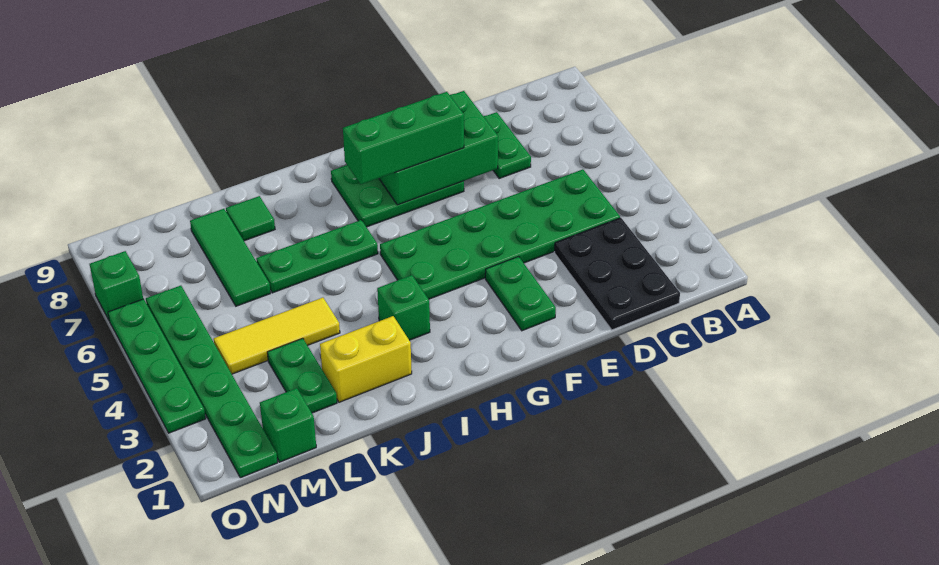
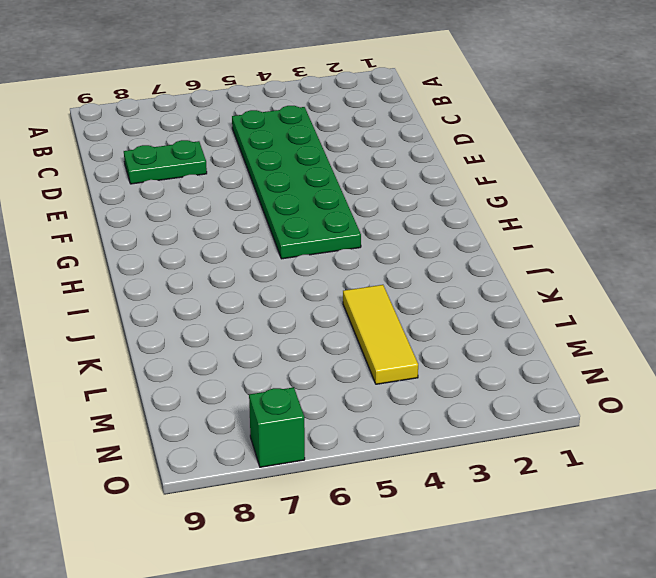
none -> black 2x3 plate [554,218,680,330]
none -> green 1x2 plate [485,256,556,331]
none -> green 2x3 plate [331,165,464,227]

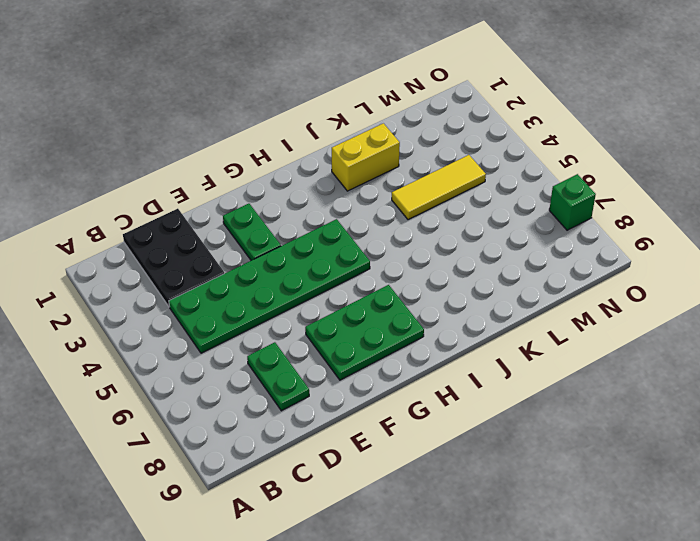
none -> green 1x1 brick [377,275,430,340]
none -> green 1x3 plate [256,220,378,293]
none -> green 1x1 tile [226,196,275,241]

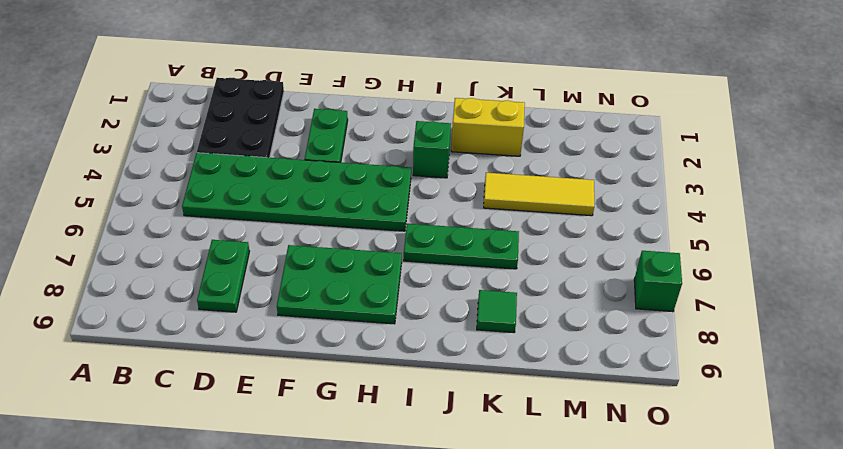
none -> green 1x2 plate [267,338,337,413]
none -> green 1x3 tile [190,209,271,306]
none -> green 1x1 brick [260,388,316,462]

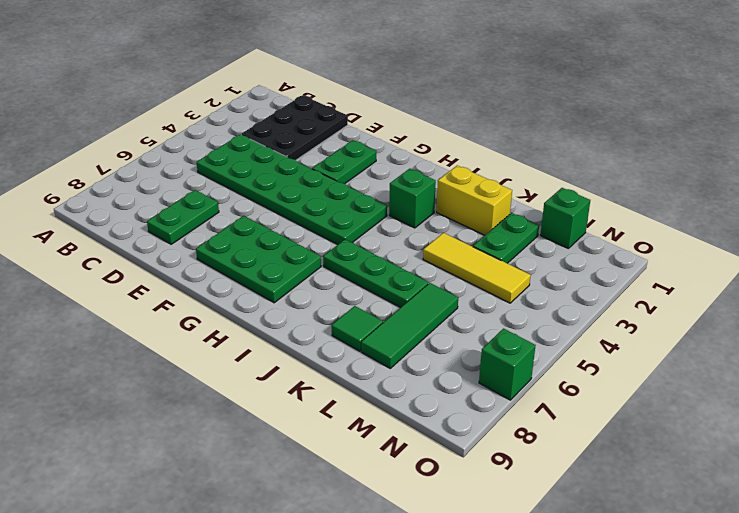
none -> green 1x6 plate [146,286,278,478]
none -> green 1x4 plate [108,299,206,433]
none -> green 2x3 brick [379,91,498,205]

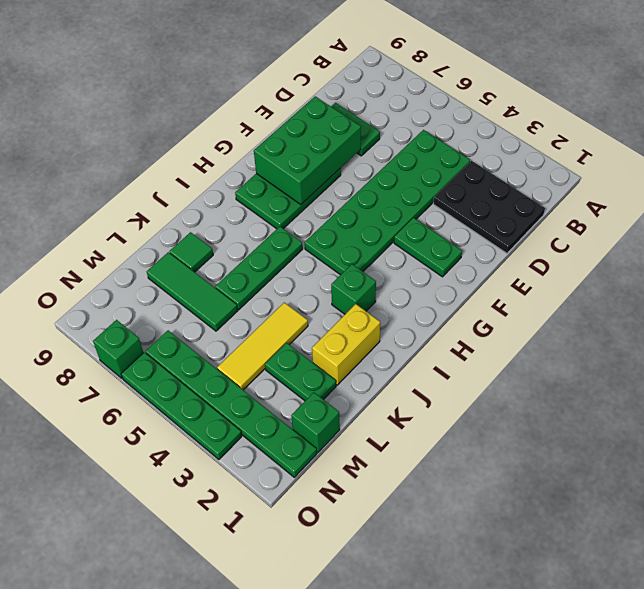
none -> green 1x3 brick [343,92,464,184]

